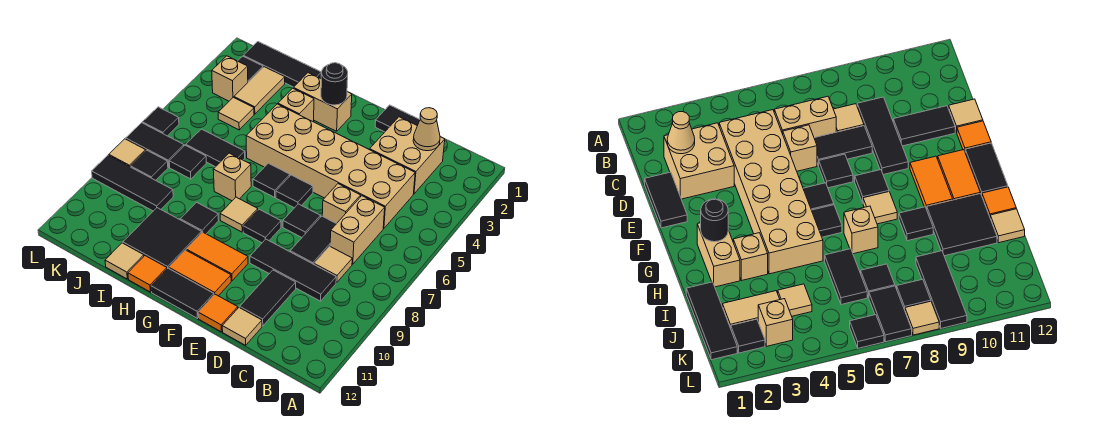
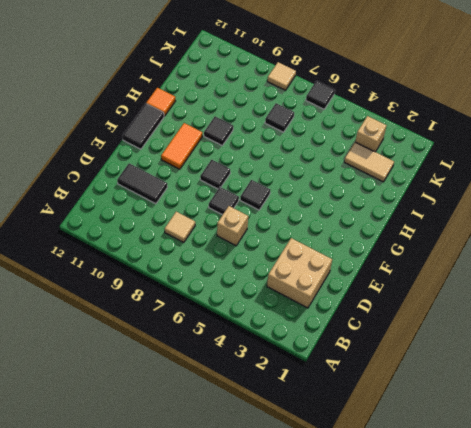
none -> tan 2x6 brick [246,104,415,228]
none -> tan 1x2 brick [330,196,385,264]
none -> black 1x3 tile [250,239,336,301]
none -> black 1x2 tile [375,105,420,132]

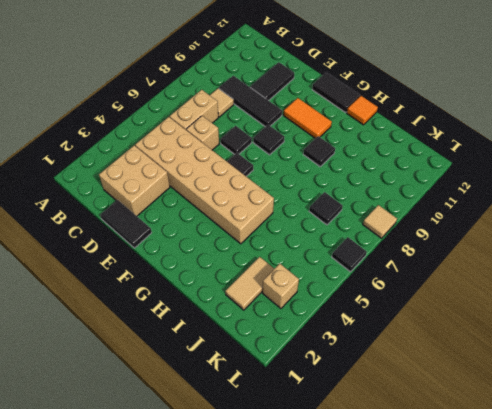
none -> black 1x2 tile [290,216,336,264]
none -> tan 1x1 tile [222,307,262,345]
none -> orange 1x1 tile [198,294,238,332]
none -> orange 1x2 tile [169,250,231,296]

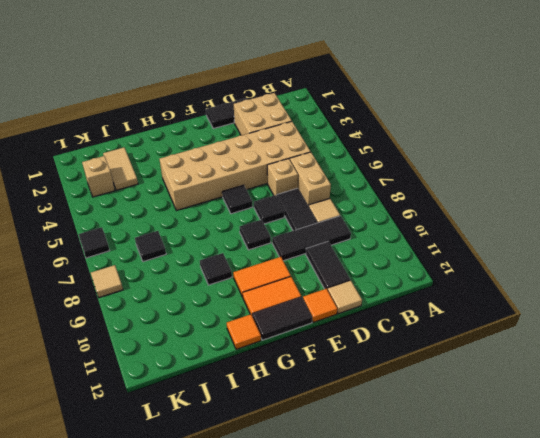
none -> tan 1x2 brick [293,73,352,131]
none -> black 1x1 tile [253,163,290,197]
none -> tan 1x1 tile [220,197,258,232]
none -> tan 1x1 brick [278,88,314,121]

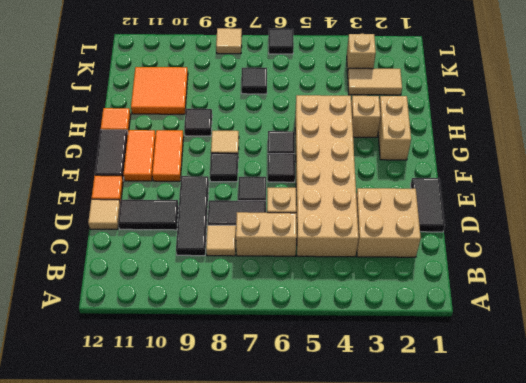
orange 2x2 tile [131,67,188,114] -> black 2x2 tile [123,208,201,269]
none -> tan 1x1 brick [213,153,251,201]
none -> black 1x3 tile [243,42,322,87]
none -> black 1x2 tile [186,129,245,167]
none -> tan 1x1 tile [105,243,144,279]

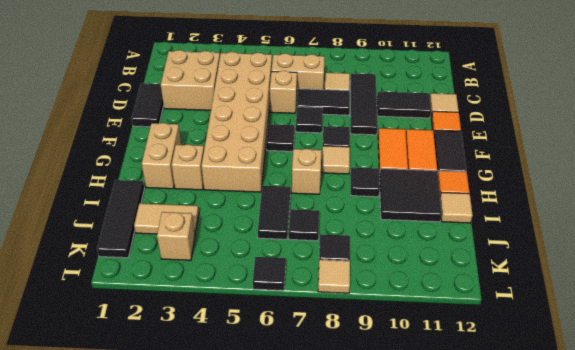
none -> black 1x1 tile [253,163,290,197]
none -> tan 1x1 tile [218,97,254,130]
none -> black 1x3 tile [92,155,173,211]
none -> black 1x1 tile [238,56,263,82]

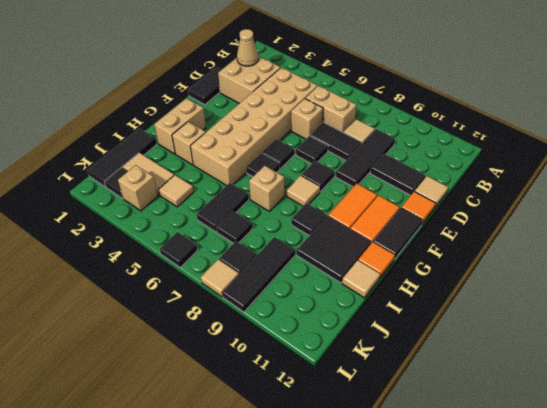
none -> black 1x2 tile [126,123,184,167]
none -> black 1x1 round brick [321,63,348,105]

